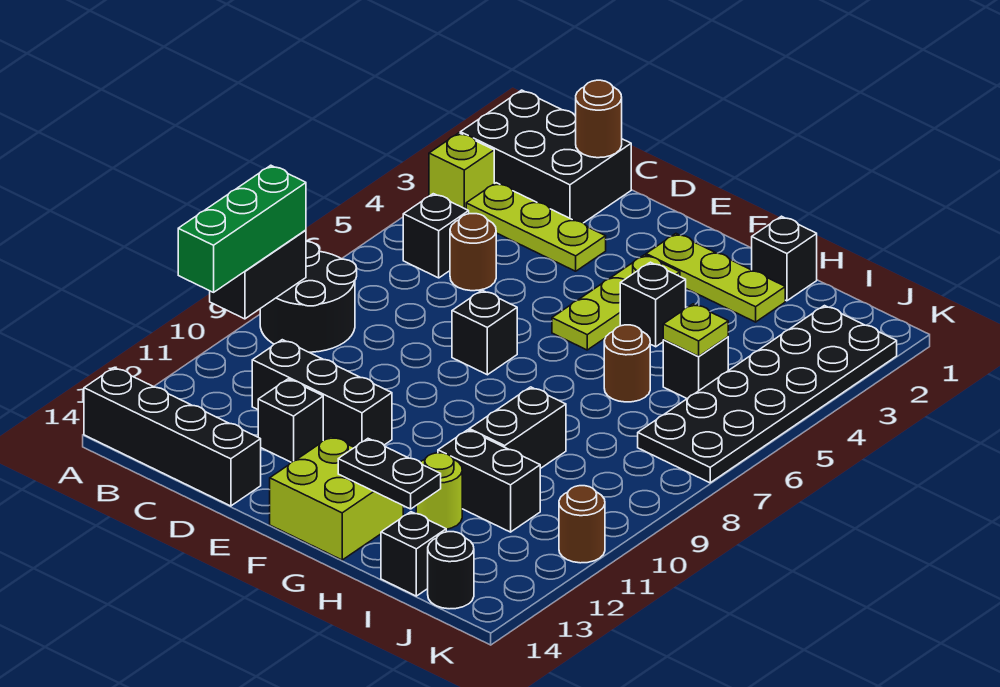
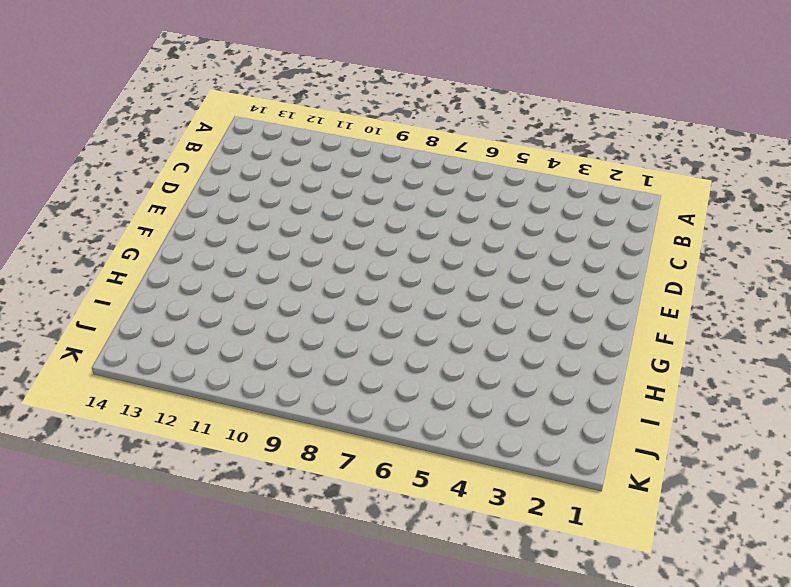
none -> black 2x3 brick [460,90,631,223]
none -> lime 1x1 brick [429,133,494,209]
none -> black 2x2 round brick [260,241,357,352]

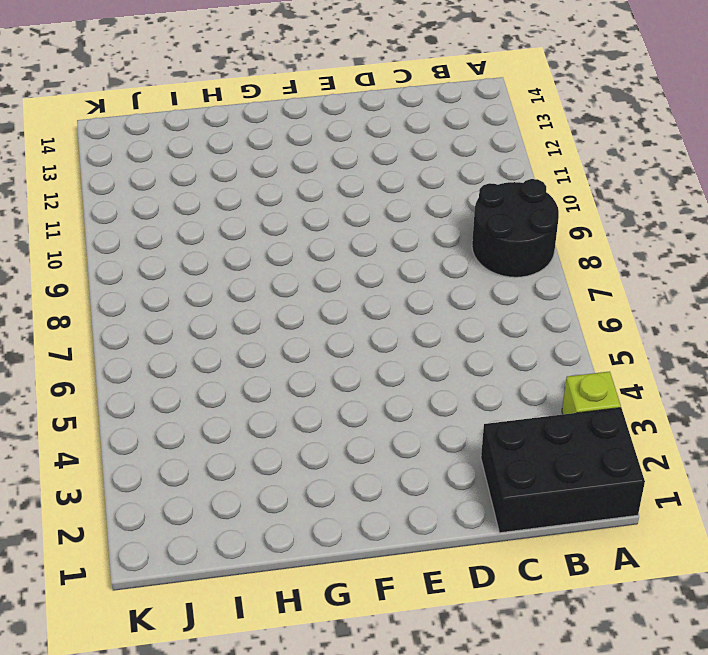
none -> black 1x4 brick [84,368,261,506]
none -> lime 1x3 plate [466,183,606,271]
none -> black 1x1 brick [403,194,469,278]

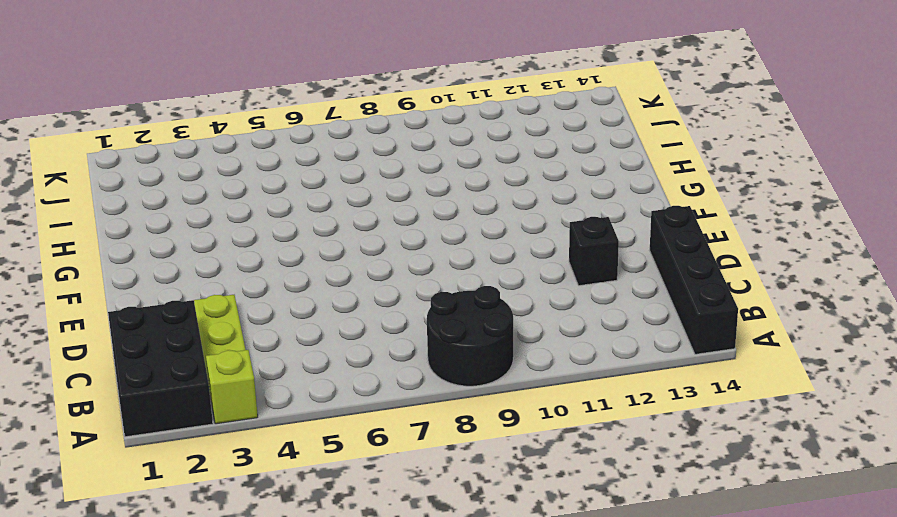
none -> black 1x1 brick [403,194,469,278]
none -> brown 1x1 round brick [450,214,496,291]
none -> black 1x3 brick [252,340,392,448]

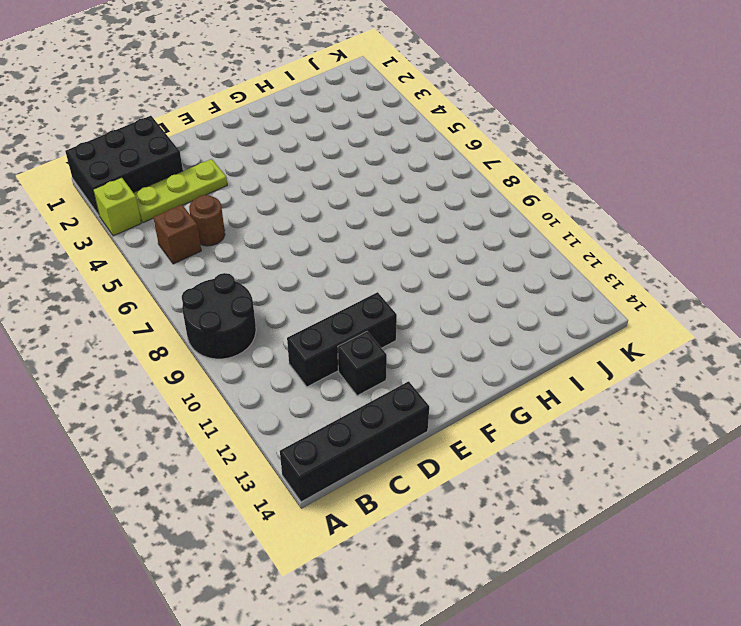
brown 1x1 brick [153,205,201,264] -> black 1x1 brick [403,194,469,278]
none -> black 1x1 brick [452,290,517,375]
none -> lime 1x3 plate [646,234,785,322]
none -> lime 1x3 plate [552,255,680,350]

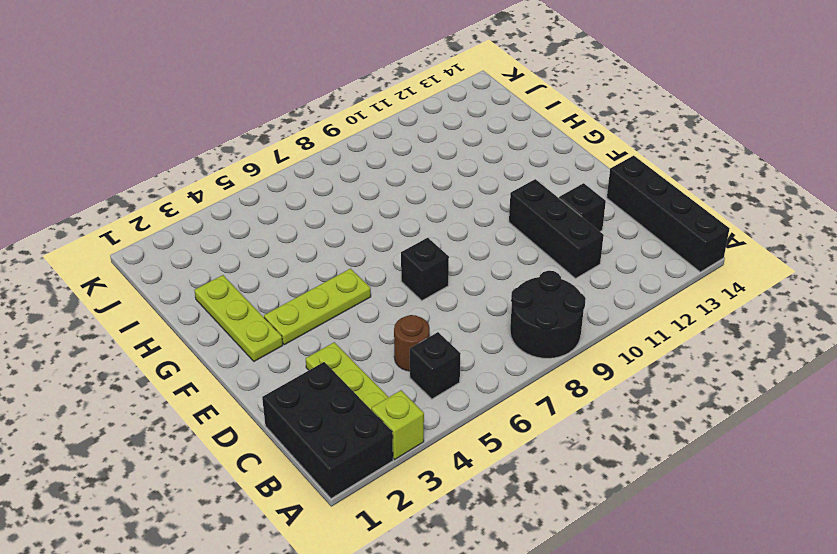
none -> lime 2x2 brick [270,436,403,560]
none -> black 1x1 brick [620,262,686,347]
none -> black 1x1 brick [752,216,817,301]

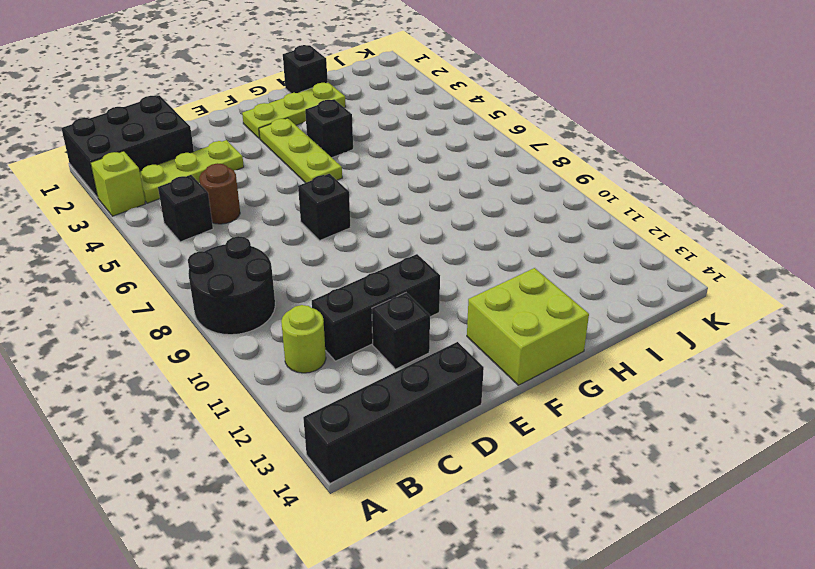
lime 1x1 round brick [281,305,326,373] -> lime 1x1 round brick moved to [416,453,462,529]
none -> brown 1x1 round brick [604,325,650,402]
none -> black 1x2 brick [469,387,566,469]
none -> black 1x2 brick [438,430,540,532]

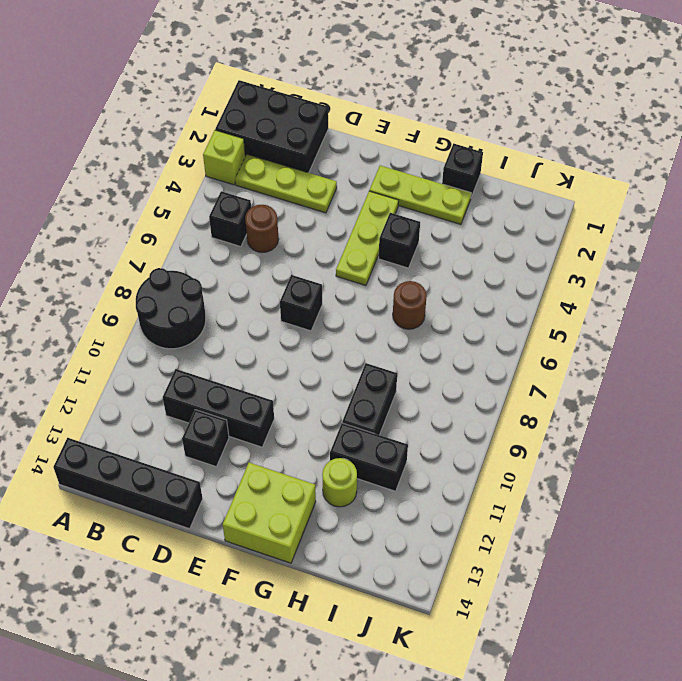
none -> black 1x1 brick [663,337,728,399]
none -> black 1x1 brick [381,512,446,596]
none -> black 2x6 plate [638,306,897,483]

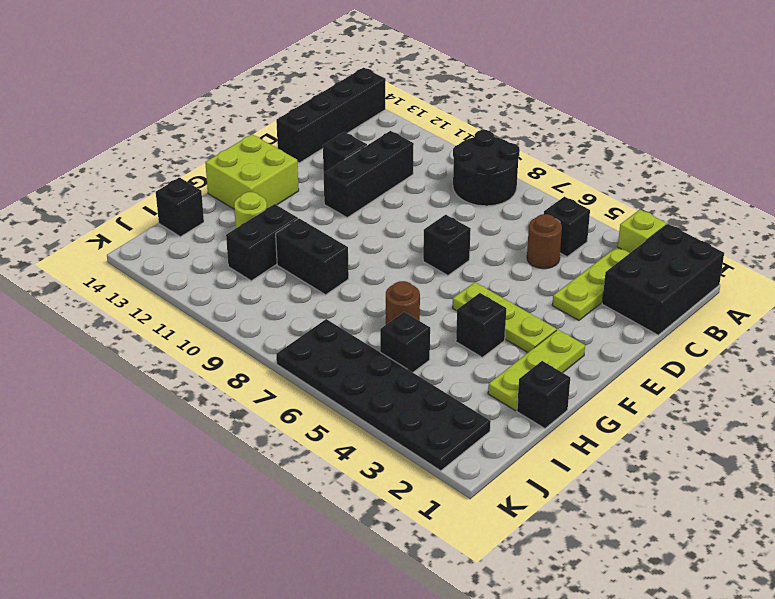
none -> black 1x1 round brick [428,532,474,609]
none -> brown 1x1 round brick [559,486,605,563]
none -> black 1x2 brick [210,230,306,319]

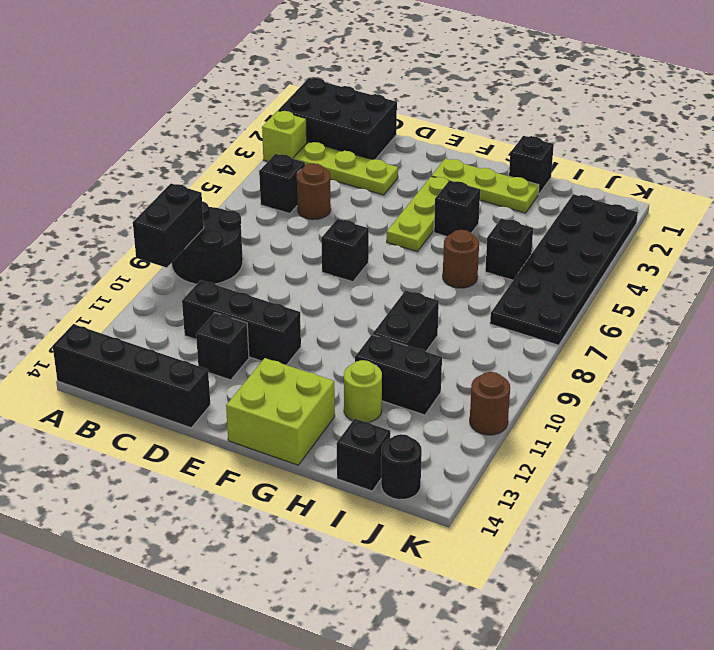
none -> brown 1x1 round brick [576,80,622,158]
none -> black 1x2 plate [338,439,441,509]
none -> lime 1x1 plate [663,304,728,356]

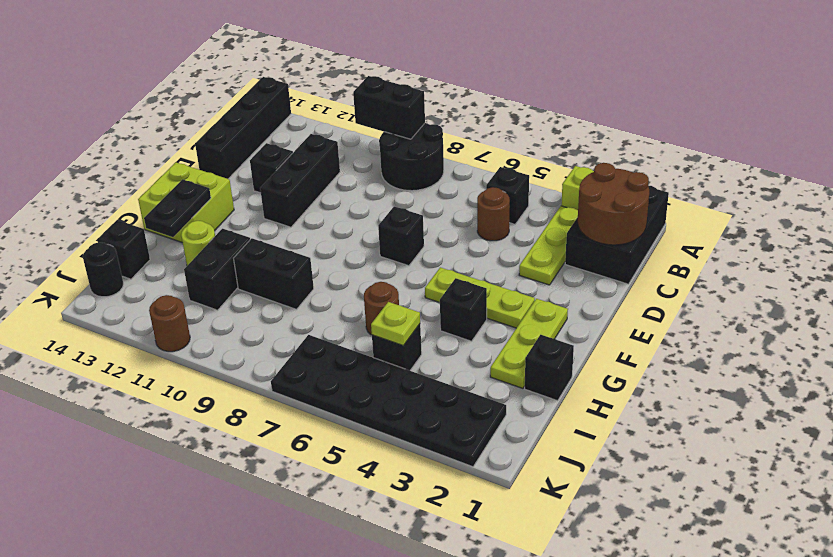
brown 2x2 round brick [578,163,649,245] -> brown 1x1 round brick [576,80,622,158]
none -> green 1x3 brick [178,165,306,292]

